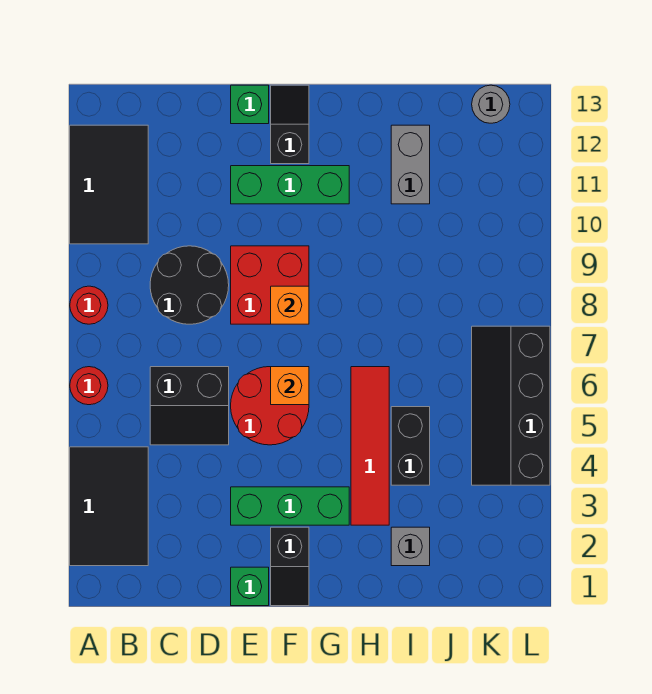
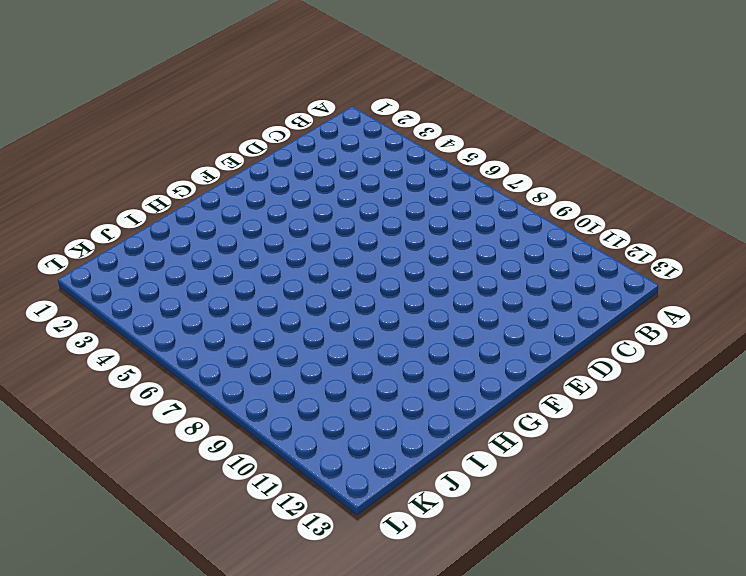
none -> black 2x3 tile [70,447,148,566]
none -> red 1x1 round brick [70,367,108,405]
none -> red 1x1 round brick [70,286,108,324]

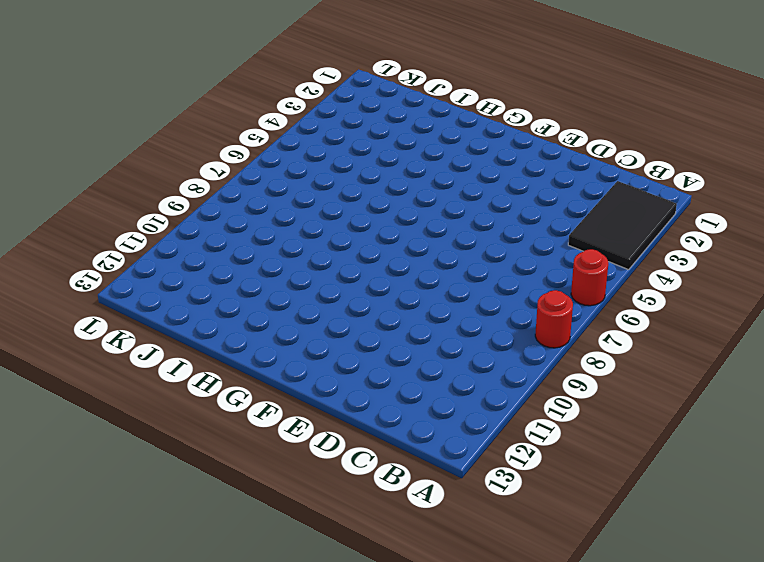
none -> black 2x3 tile [70,125,148,244]
none -> black 2x2 slope [150,367,229,445]
none -> black 2x2 round brick [150,246,229,324]

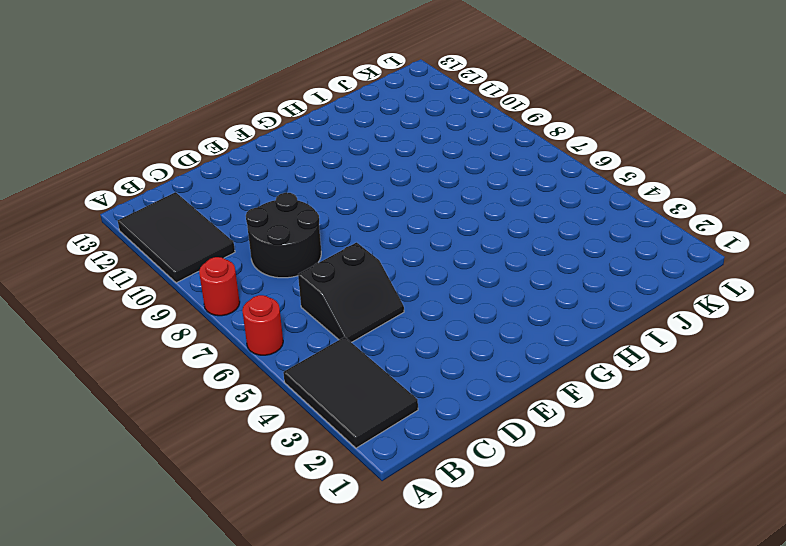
none -> green 1x1 brick [231,567,269,606]
none -> green 1x3 brick [231,487,349,525]
none -> red 2x2 round brick [231,367,309,445]

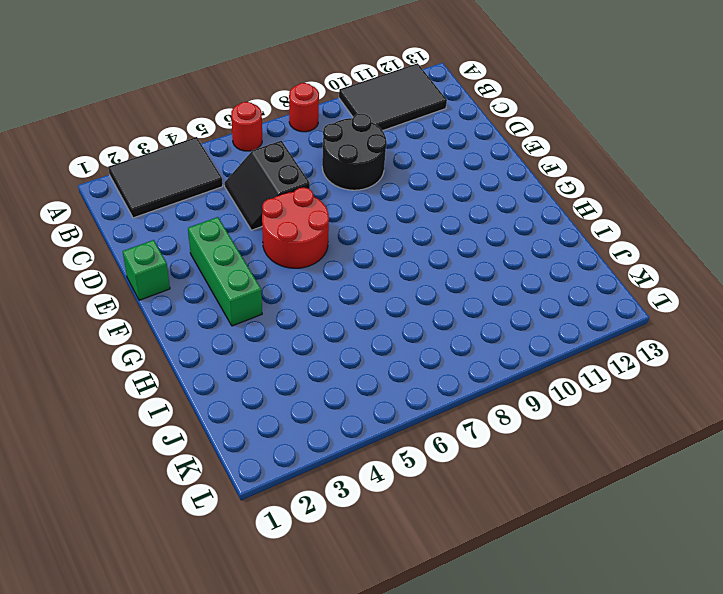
none -> red 2x2 brick [231,246,309,324]
none -> green 1x3 brick [231,166,349,204]
none -> green 1x1 brick [231,85,269,124]

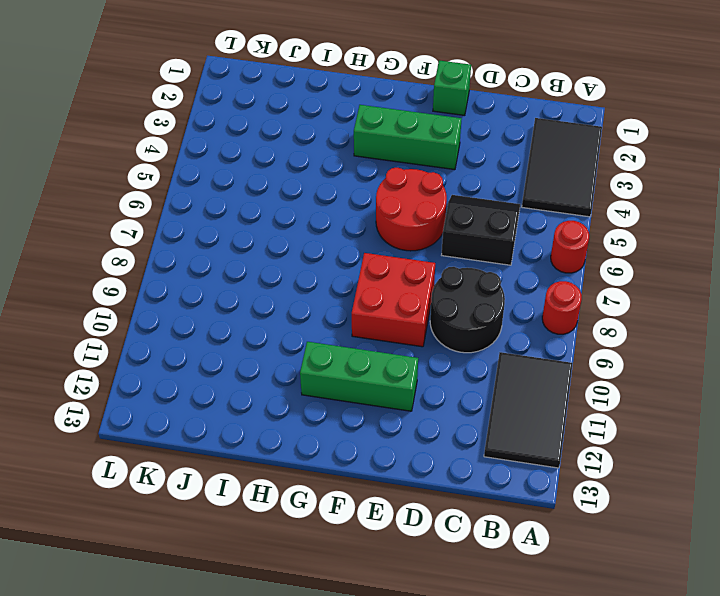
none -> green 1x1 brick [231,85,269,124]
none -> black 1x2 slope [271,527,309,606]
none -> black 1x2 slope [271,85,309,164]

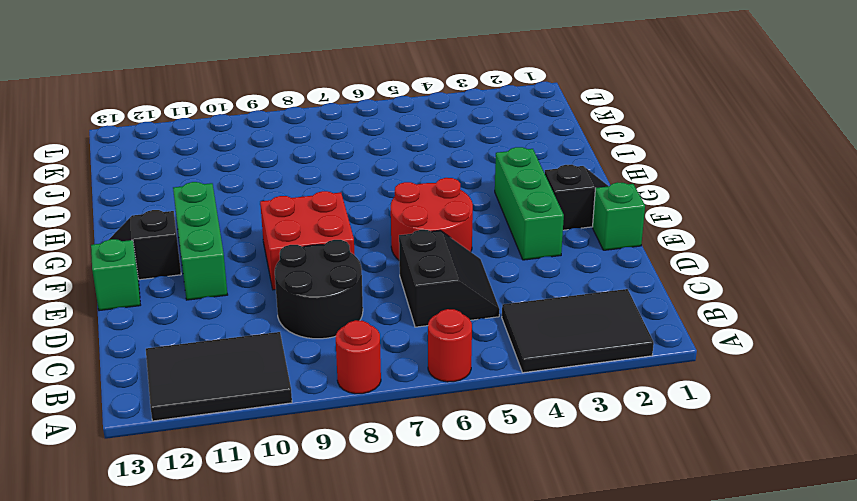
none -> red 1x4 tile [351,367,389,525]
none -> grey 1x1 brick [391,527,430,566]
none -> black 1x2 brick [391,407,430,485]

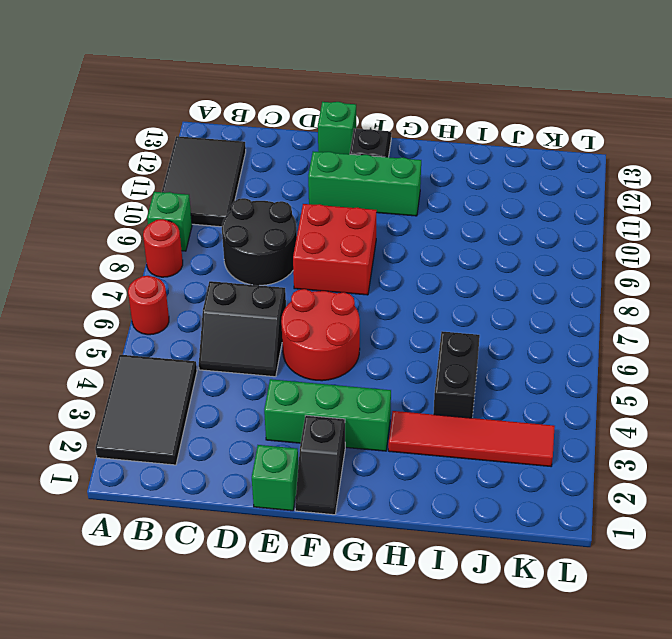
green 1x1 brick [147,192,192,251] -> none
red 1x4 tile [388,411,555,466] -> red 1x4 tile turned to [351,367,389,525]
none -> grey 1x1 brick [391,527,430,566]
none -> grey 1x2 brick [391,125,430,204]
none -> black 2x4 slope [472,326,550,485]

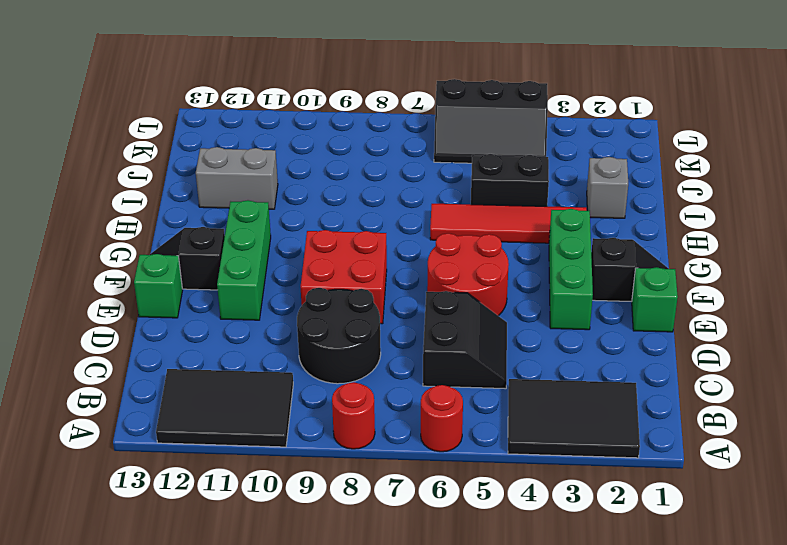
black 2x3 slope [434,79,548,163] -> black 2x4 slope [472,326,550,485]
none -> grey 1x1 round brick [472,85,510,123]
none -> orange 1x1 brick [271,367,309,405]
none -> orange 1x1 brick [271,286,309,324]

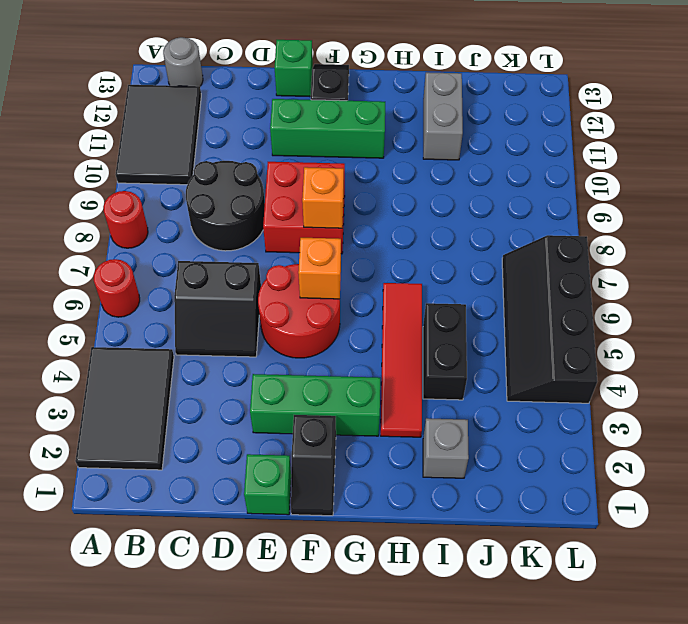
grey 1x1 round brick [163,37,203,86] -> grey 1x1 round brick moved to [472,85,510,123]

